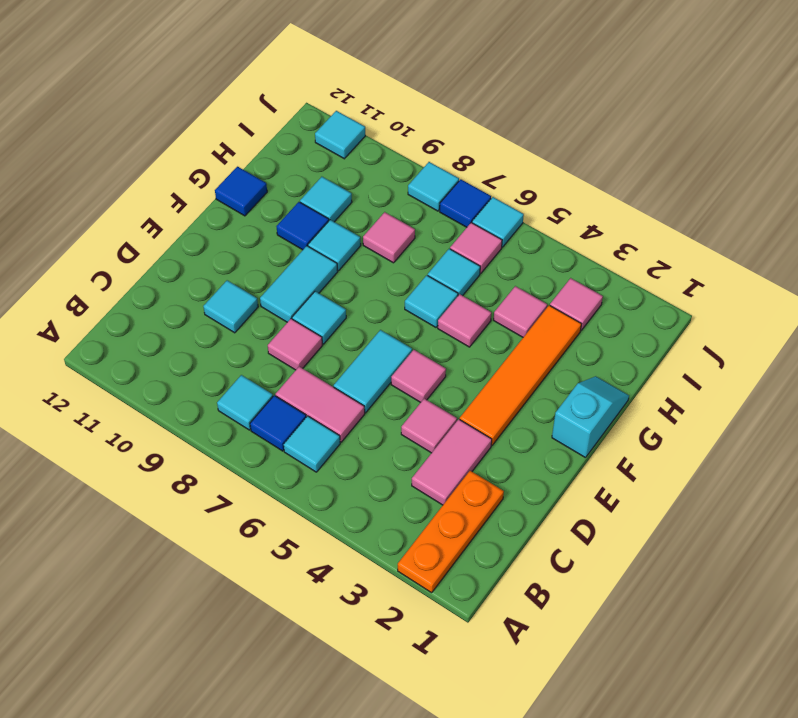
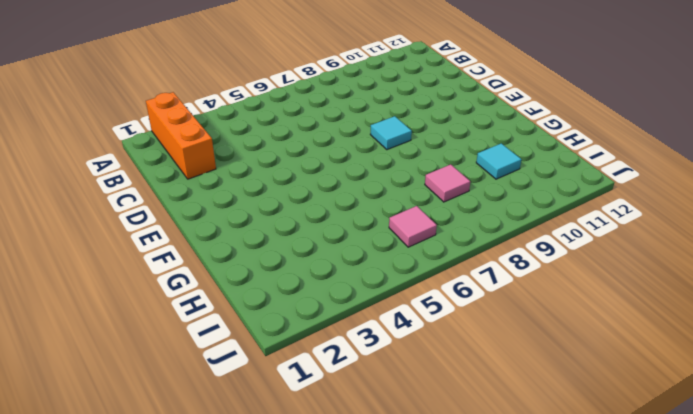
orange 1x3 brick [146,92,216,179] -> orange 1x3 plate [398,471,504,593]
none -> cyan 1x1 tile [284,416,340,472]
none -> blue 1x1 tile [250,395,306,451]
none -> cyan 1x1 tile [217,375,273,430]
none -> pink 1x2 tile [412,419,492,505]

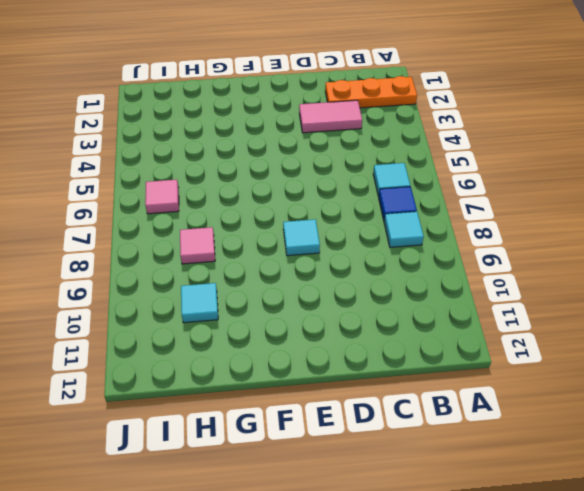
none -> pink 1x2 tile [275,367,365,442]
none -> pink 1x1 tile [401,399,457,453]
none -> cyan 1x2 tile [334,330,412,413]
none -> pink 1x1 tile [268,319,322,370]

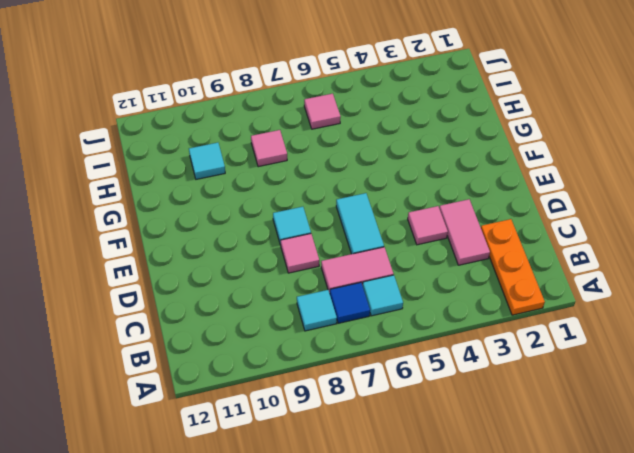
none -> cyan 1x1 tile [203,280,258,333]
none -> orange 1x4 tile [460,305,581,445]
none -> pink 1x1 tile [391,350,446,402]
none -> cyan 1x2 tile [260,246,338,322]

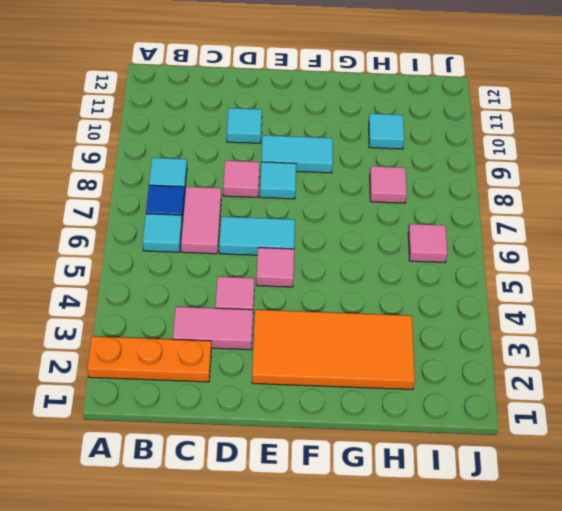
orange 2x4 tile [252,310,415,390] -> orange 1x4 tile [460,305,581,445]
none -> cyan 1x2 slope [552,376,629,458]
none -> pink 1x1 tile [438,294,491,347]
none -> cyan 1x1 tile [405,275,458,327]
none -> cyan 1x1 tile [308,220,361,271]

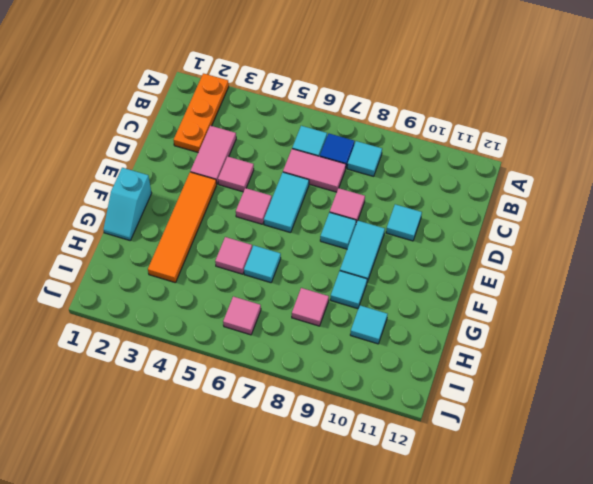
none -> blue 1x1 tile [276,202,329,250]
none -> blue 1x1 tile [215,167,267,216]
none -> pink 1x1 tile [494,286,547,337]
none -> cyan 1x1 tile [428,249,480,296]

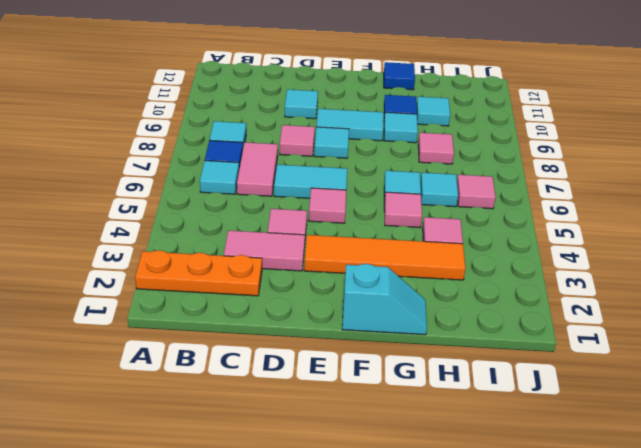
none -> pink 1x1 tile [550,278,603,330]
none -> cyan 1x1 tile [472,197,524,247]
none -> blue 1x1 tile [440,179,491,227]
none -> cyan 1x1 tile [408,162,459,211]

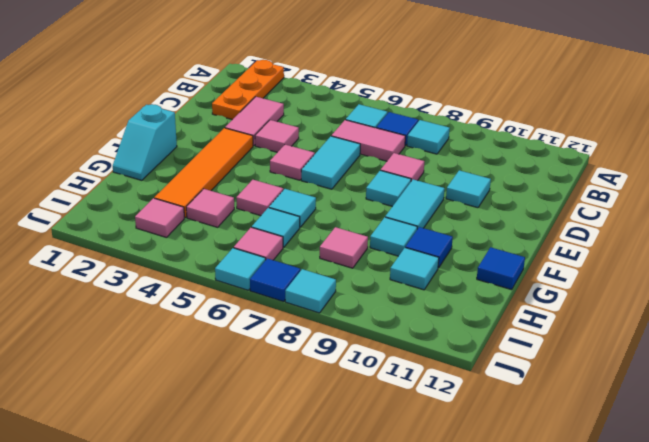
none -> cyan 1x1 tile [315,111,365,159]

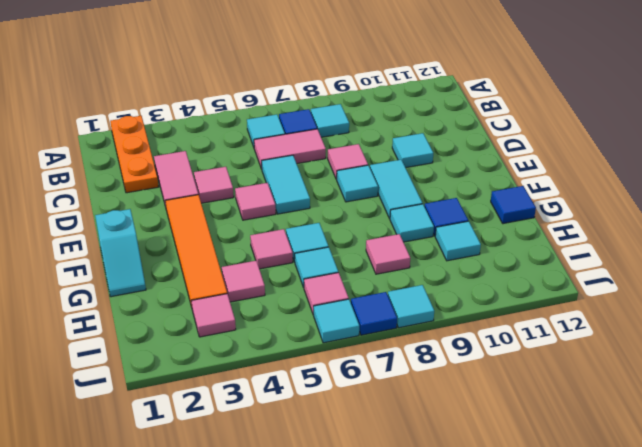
none -> cyan 1x1 tile [315,111,365,159]

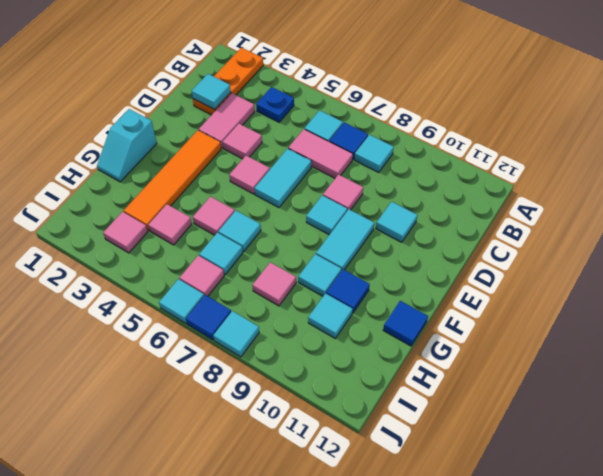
blue 1x1 plate [256,87,294,122] -> none
cyan 1x1 tile [192,74,231,109] -> cyan 1x1 tile moved to [315,111,365,159]

